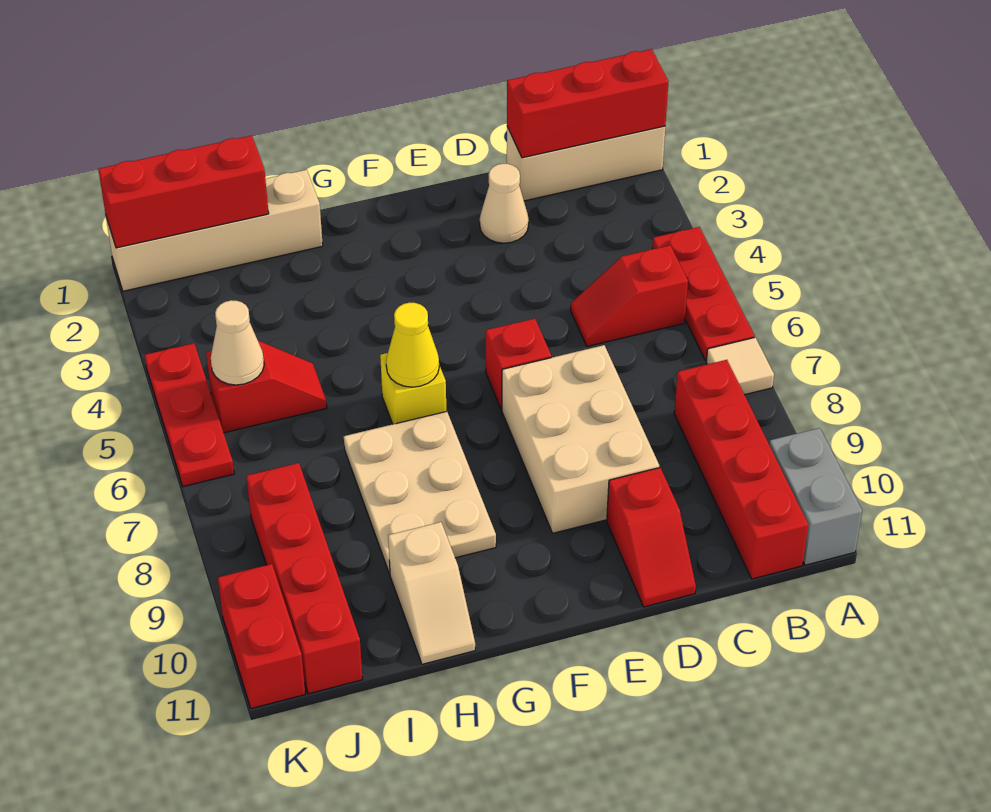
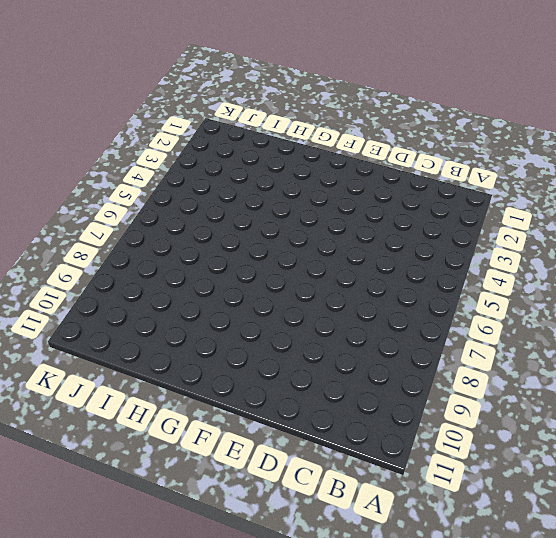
none -> tan 1x3 brick [507,126,665,201]
none -> red 1x3 plate [652,227,754,361]
none -> tan 1x1 tile [706,338,774,395]

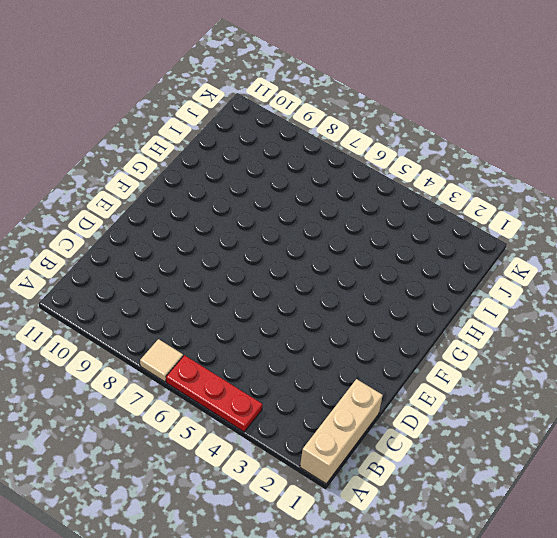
none -> grey 1x2 brick [769,428,862,565]
none -> red 1x2 slope [571,245,688,346]
none -> red 1x4 brick [674,360,808,579]

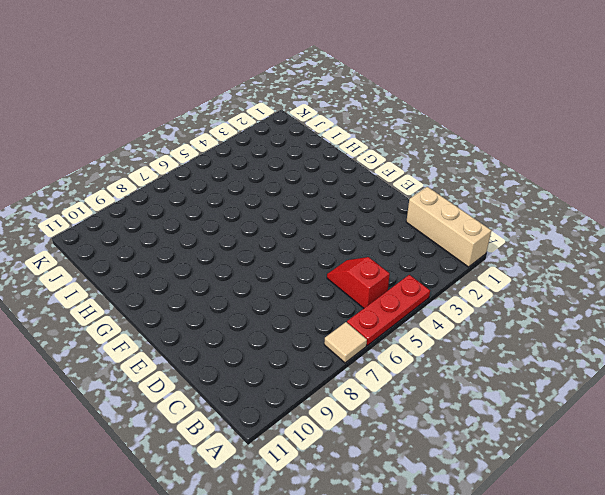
none -> grey 1x2 brick [769,428,862,565]
none -> red 1x4 brick [674,360,808,579]
none -> tan 1x1 cone [480,164,529,243]

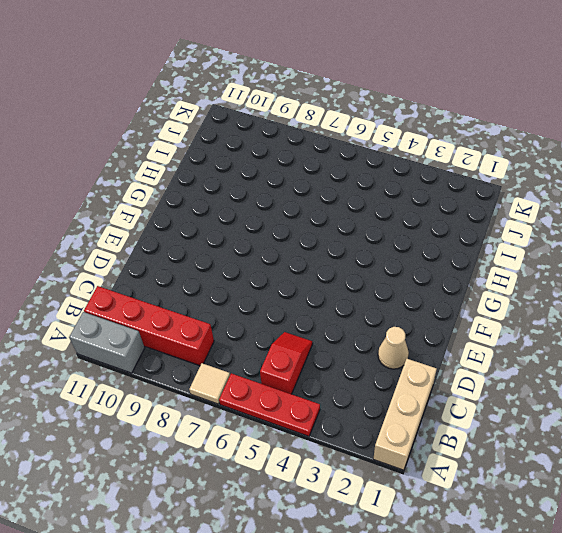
none -> tan 2x3 brick [502,345,659,533]
none -> red 1x2 slope [607,468,696,607]
none -> red 1x1 brick [486,319,551,410]

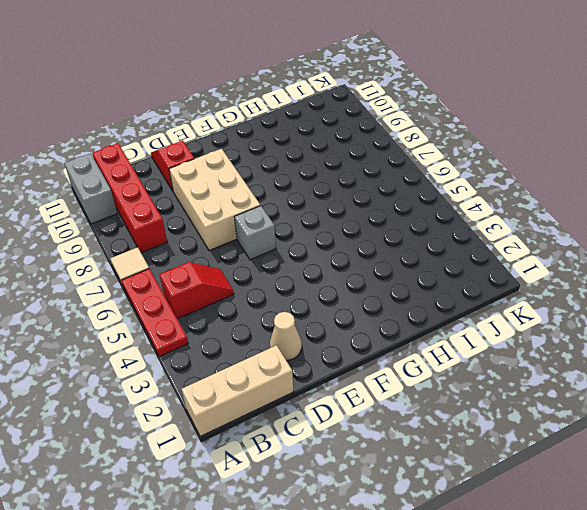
grey 1x1 brick [234,206,276,260] -> red 1x1 brick [486,319,551,410]
none -> yellow 1x1 brick [380,353,446,424]
none -> tan 2x3 plate [344,411,496,574]
none -> tan 1x4 brick [106,170,323,291]

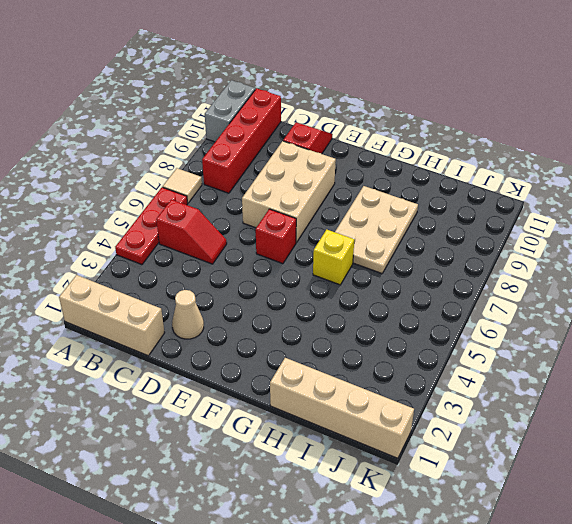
none -> tan 1x2 slope [388,522,475,664]
none -> red 1x2 slope [206,341,327,433]
none -> red 1x4 brick [246,463,363,694]

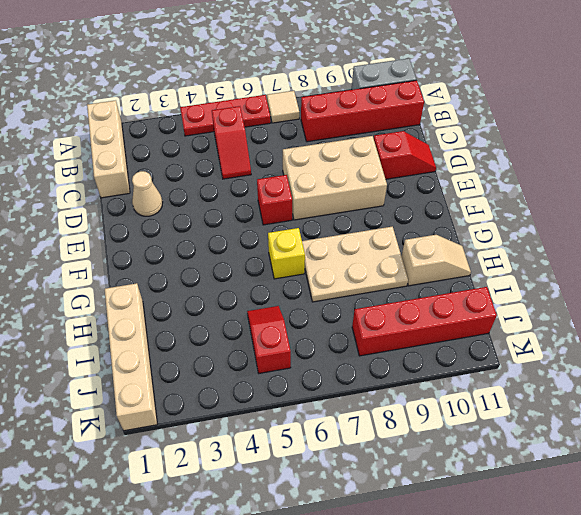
none -> red 1x3 plate [144,343,234,487]
none -> red 1x2 brick [218,564,305,709]
none -> red 1x3 brick [507,49,669,158]

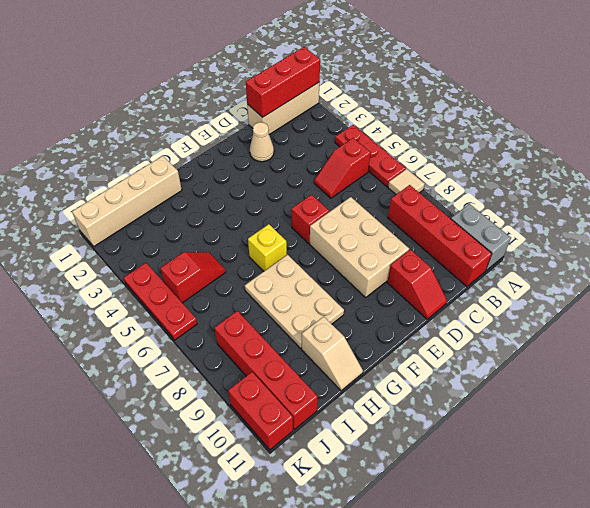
none -> yellow 1x1 cone [386,303,439,387]
none -> red 1x3 brick [98,136,269,248]
none -> tan 1x1 cone [211,300,264,385]

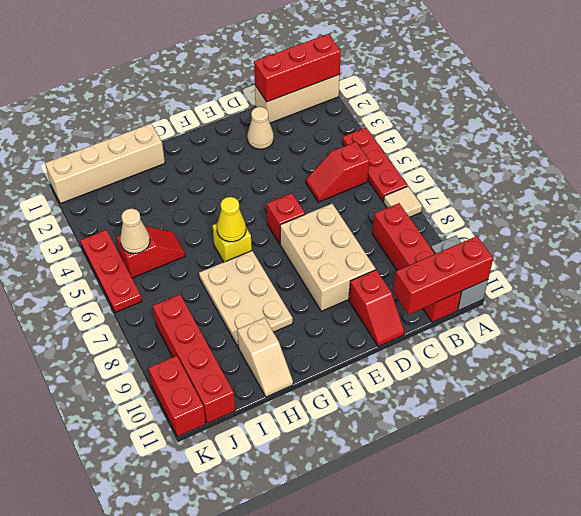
red 1x3 brick [393,236,493,315] -> red 1x3 brick moved to [98,136,269,248]

